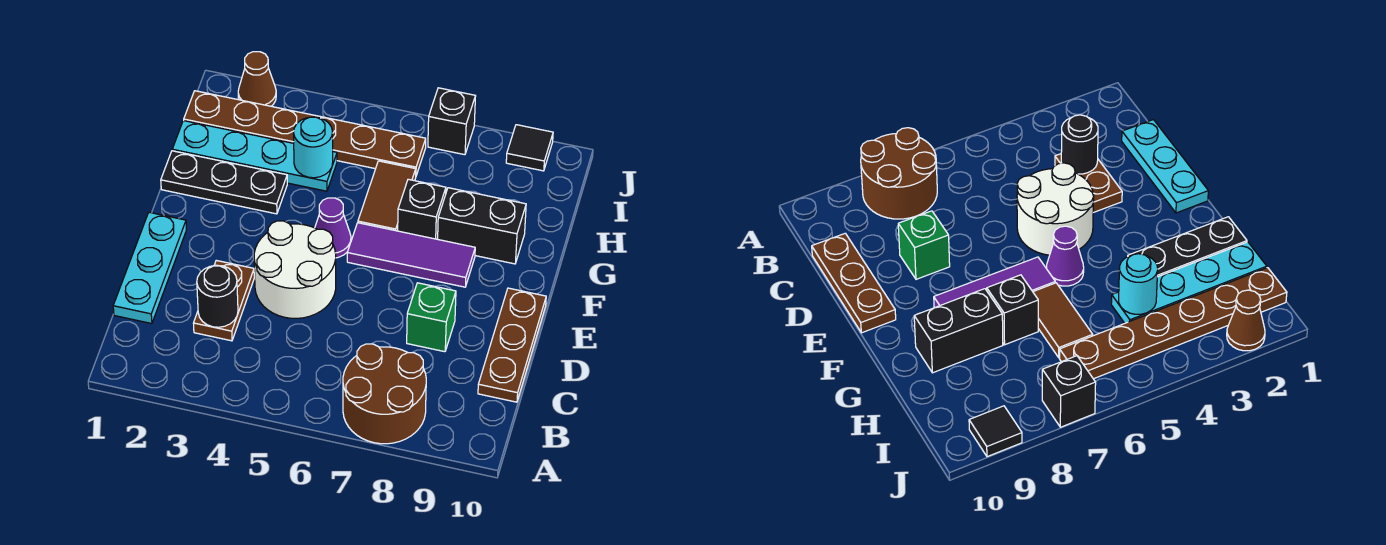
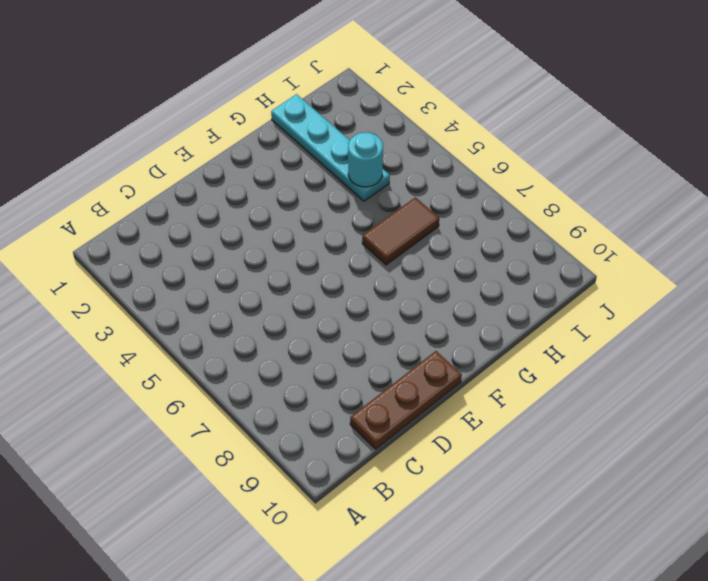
none -> brown 2x2 round brick [343,344,426,444]
none -> cyan 1x3 plate [113,212,187,324]
none -> brown 1x2 plate [193,260,254,341]

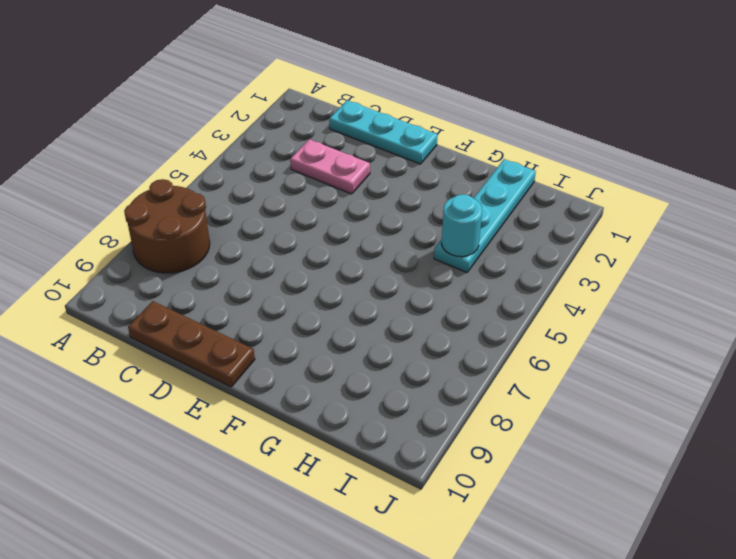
pink 1x2 plate [290,139,370,194] -> brown 1x2 plate [193,260,254,341]
none -> white 2x2 round brick [254,221,336,318]
none -> green 1x1 brick [407,283,456,352]
none -> purple 1x1 cone [315,198,351,258]

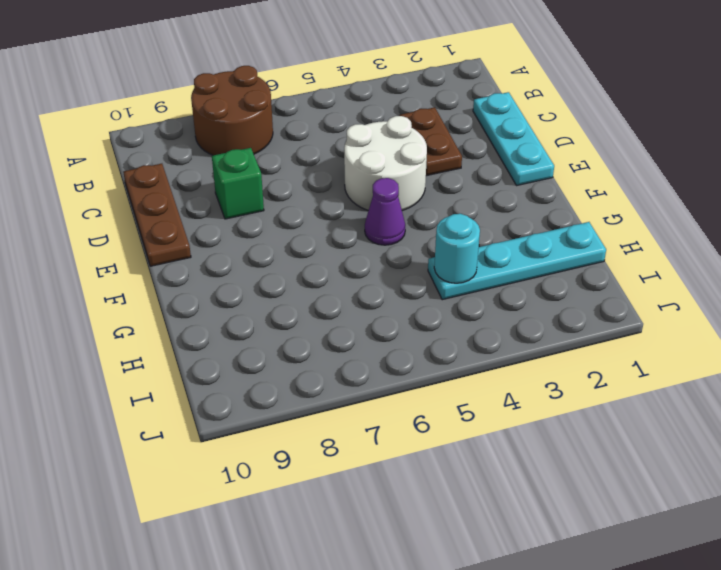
none -> purple 1x3 tile [347,223,475,287]
none -> black 1x3 plate [161,151,287,214]
none -> brown 1x2 tile [358,161,416,231]

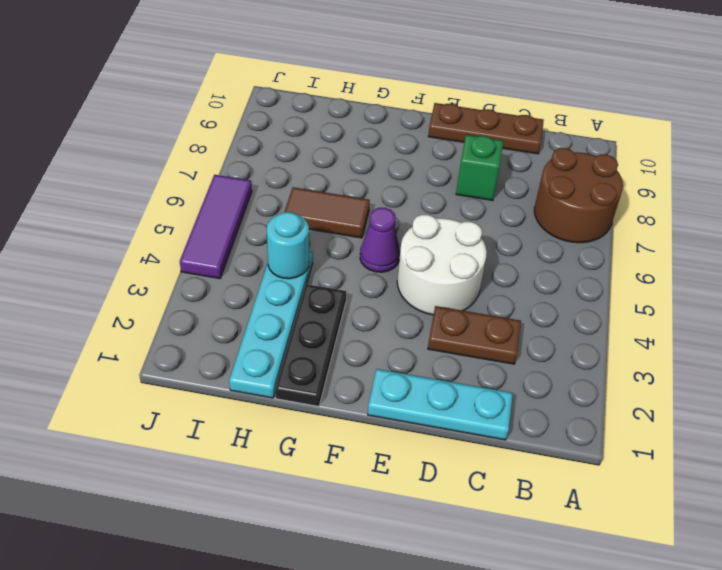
purple 1x3 tile [180,175,252,279] -> purple 1x3 tile moved to [347,223,475,287]
none -> black 1x1 brick [398,179,446,239]
none -> black 1x2 brick [438,188,526,264]
none -> brown 1x6 plate [184,91,426,176]

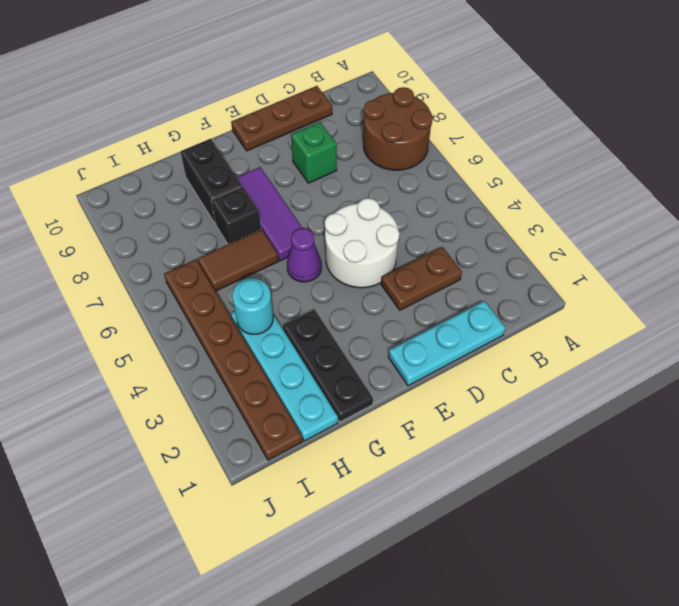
none -> brown 1x1 cone [238,52,276,106]
none -> black 1x1 brick [428,88,475,155]
none -> black 1x1 tile [506,125,553,171]

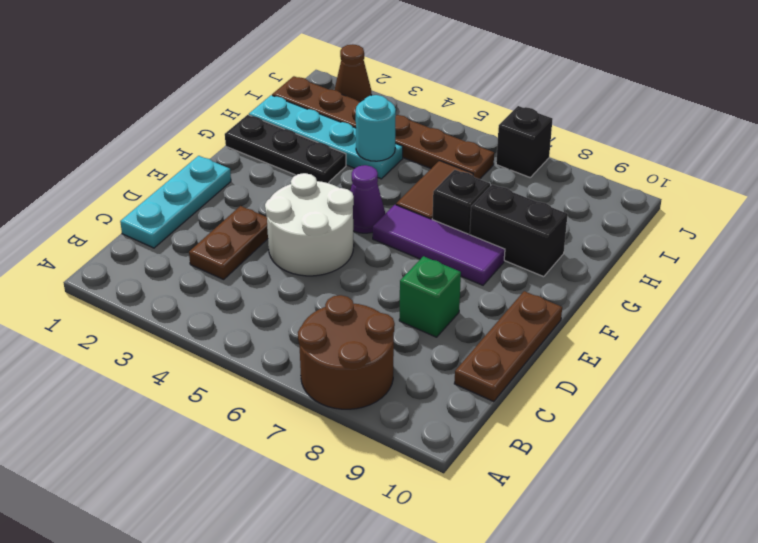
none -> black 1x1 tile [506,125,553,171]
none -> black 1x1 round brick [197,265,238,327]

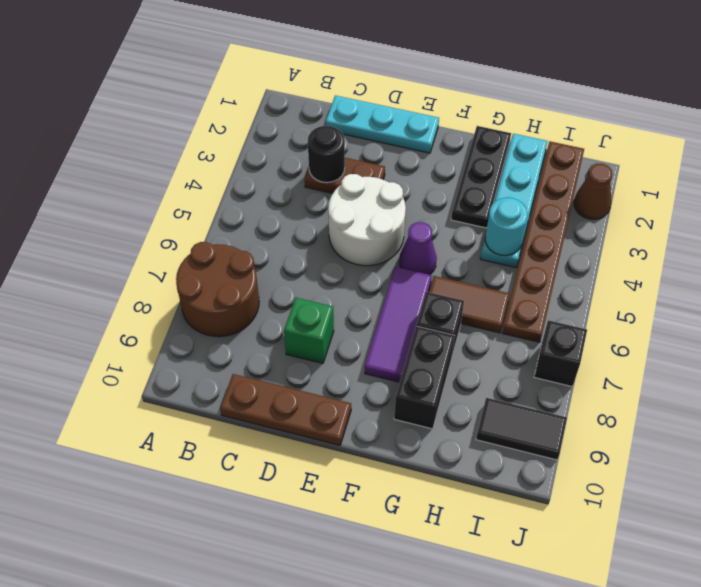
black 1x2 tile [476,398,567,460] -> black 1x1 tile [506,125,553,171]

